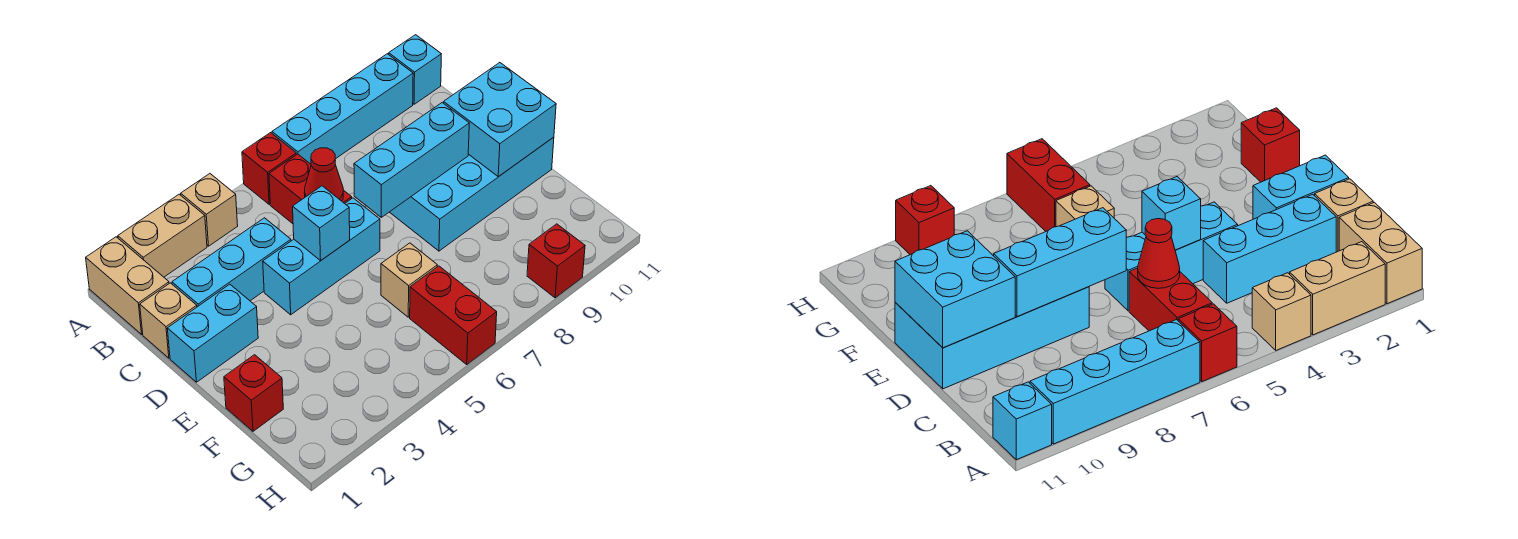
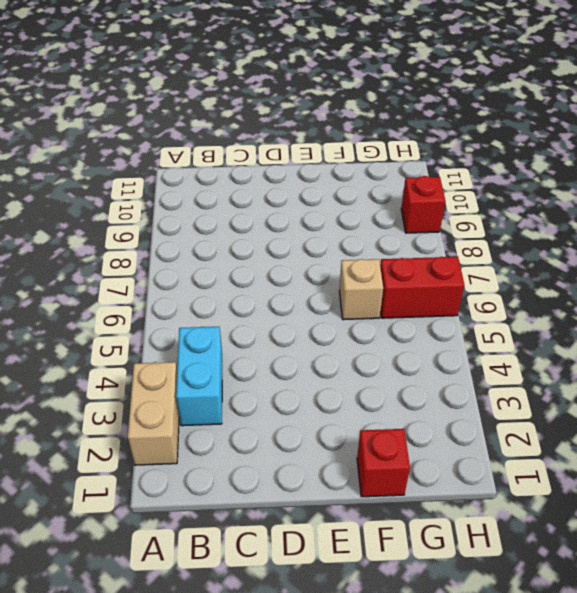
cyan 1x2 brick [176,327,222,426] -> cyan 1x2 brick moved to [167,284,258,382]
none -> tan 1x2 brick [86,237,169,334]
none -> tan 1x1 brick [181,174,238,246]
none -> red 1x1 brick [242,133,296,204]

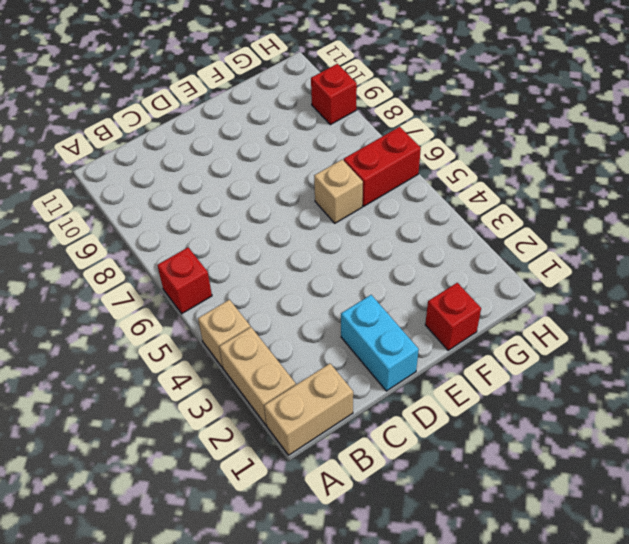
none -> cyan 1x4 brick [272,54,413,164]
none -> cyan 1x1 brick [389,35,441,104]
none -> red 1x2 brick [269,154,352,224]

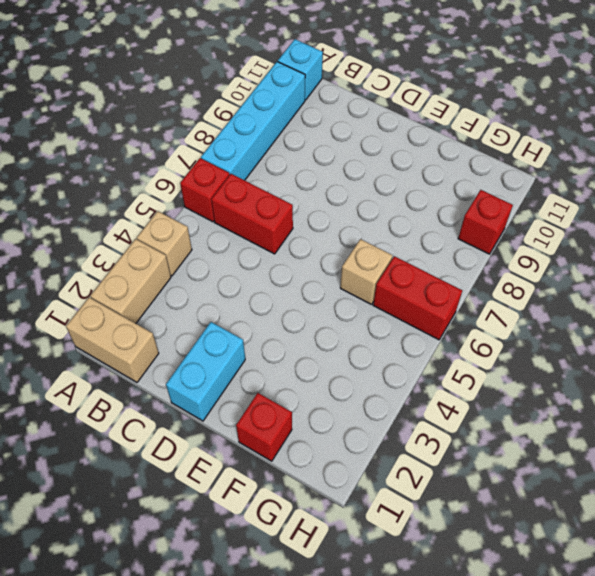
none -> tan 1x1 brick [140,283,197,358]
none -> cyan 1x3 brick [172,218,291,307]
none -> cyan 1x3 brick [263,198,380,315]

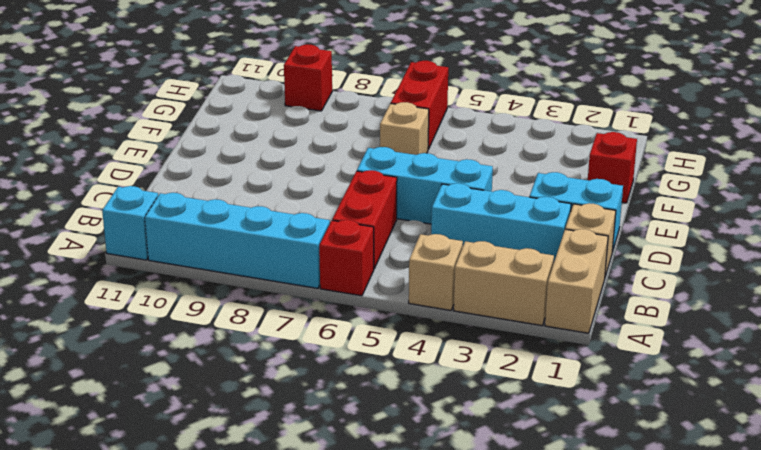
none -> cyan 2x4 brick [390,137,554,251]
none -> red 1x1 cone [304,148,343,201]
none -> cyan 1x1 brick [293,186,350,261]

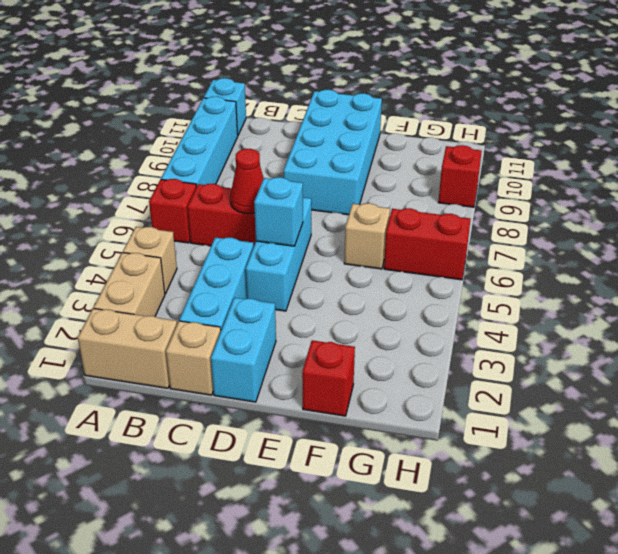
none -> cyan 1x3 brick [354,103,469,217]
none -> cyan 2x2 brick [444,63,556,177]

